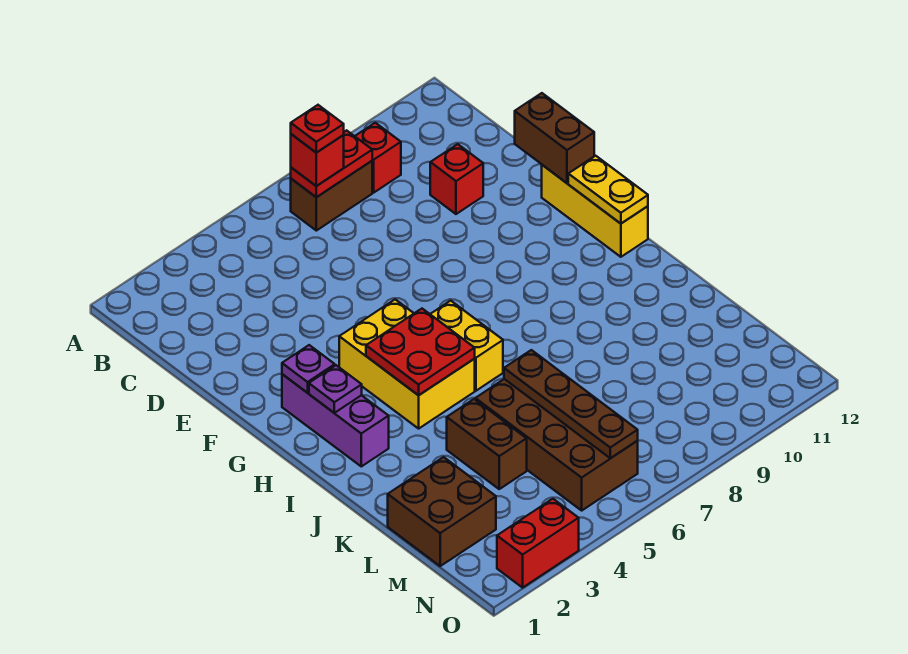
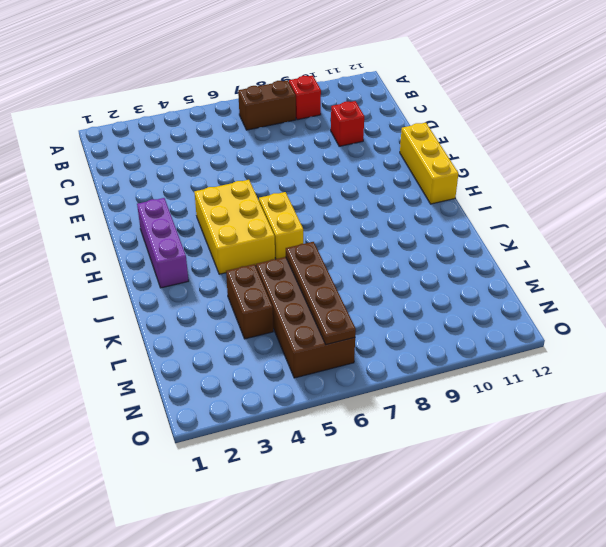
none -> brown 2x2 brick [388,457,496,566]
none -> red 1x2 brick [497,499,579,588]
none -> red 1x2 plate [291,130,372,197]

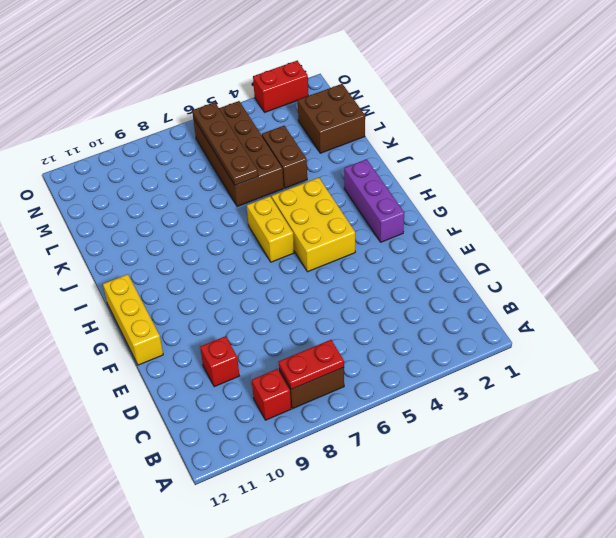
none -> brown 1x2 brick [515,93,594,183]
none -> purple 1x1 plate [282,345,335,393]
none -> yellow 1x2 plate [568,156,648,224]

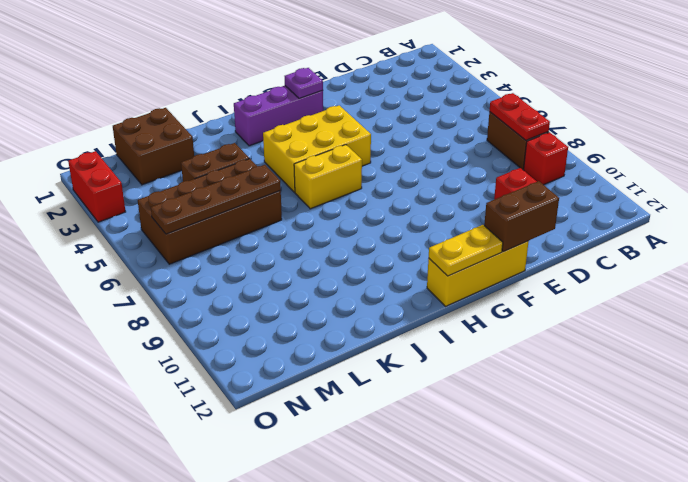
none -> purple 1x1 plate [309,365,362,413]
none -> red 2x2 plate [366,309,475,395]
none -> red 1x1 brick [291,134,344,186]

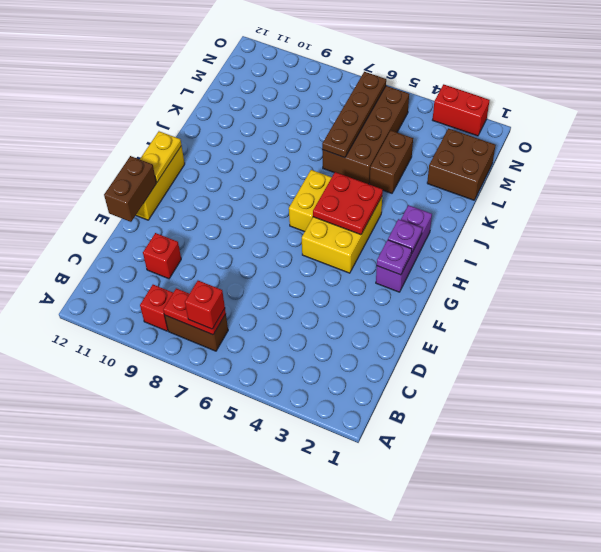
none -> red 1x1 plate [291,105,344,153]

